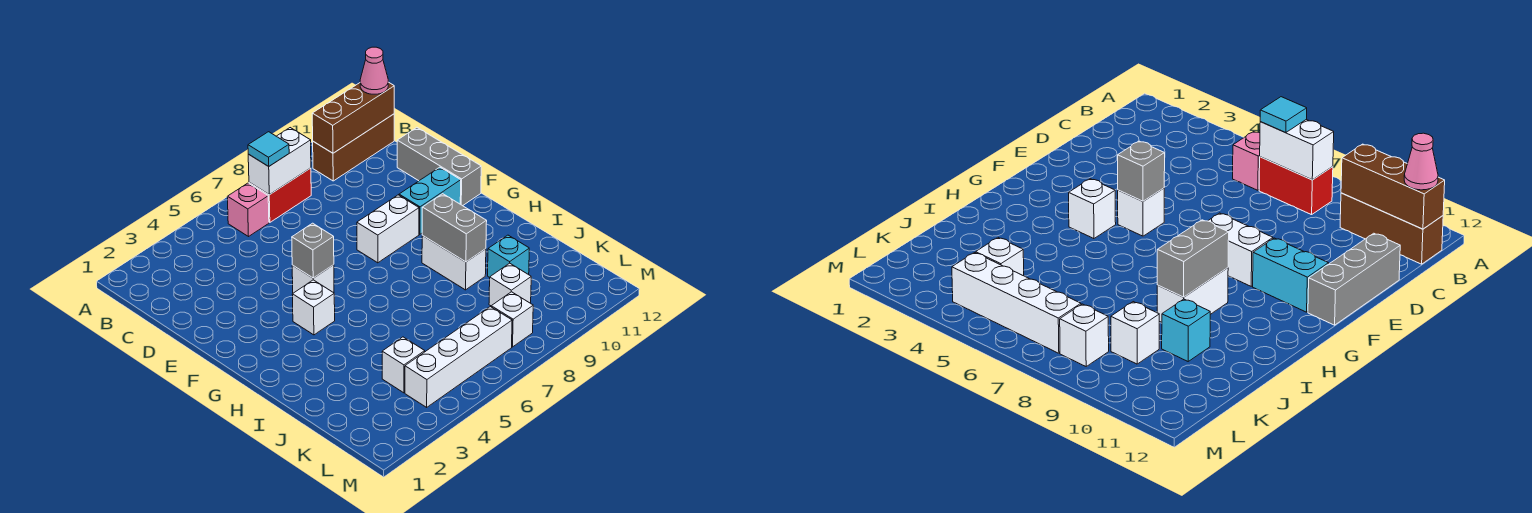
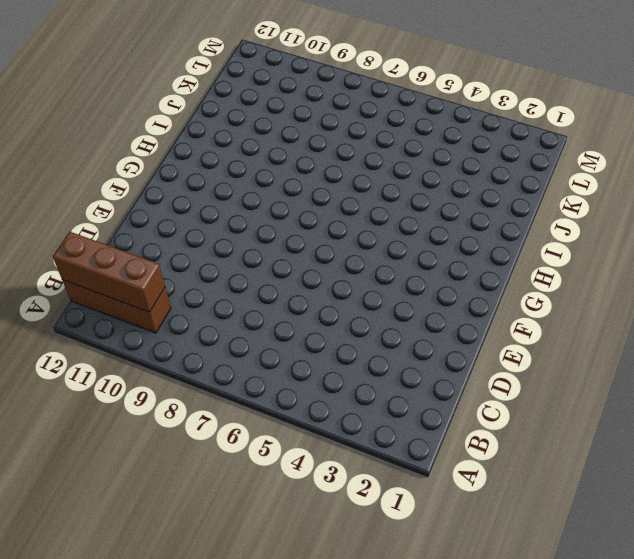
none -> pink 1x1 brick [227,183,269,236]
none -> red 1x2 brick [249,168,311,222]
none -> grey 1x3 brick [397,128,481,206]

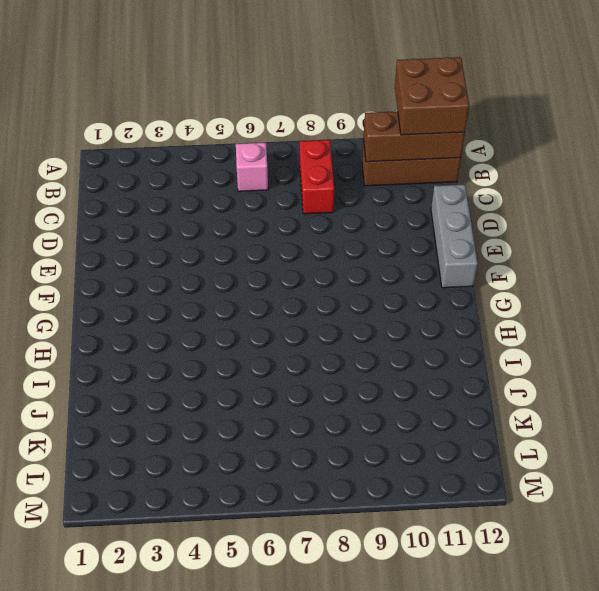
brown 2x2 brick [395,57,469,135] -> pink 1x1 cone [360,47,388,94]
red 1x2 brick [300,140,334,214] -> red 1x2 brick turned to [249,168,311,222]
none -> white 1x1 brick [292,265,334,293]
none -> white 1x2 brick [357,195,419,263]
none -> cyan 1x2 brick [399,167,461,234]

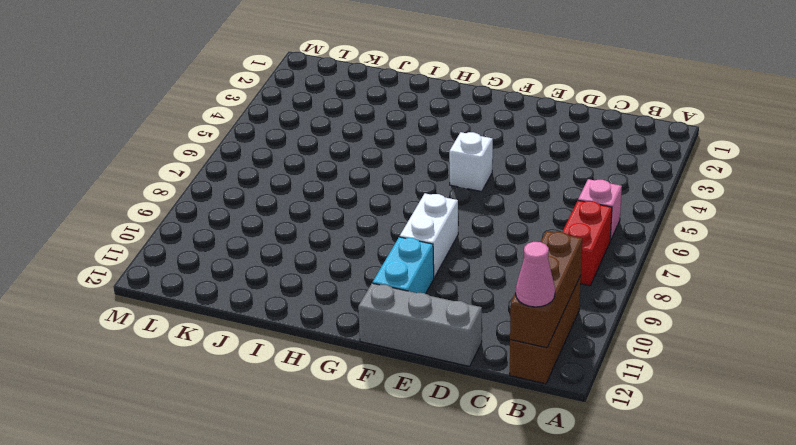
none -> white 1x1 brick [292,280,335,335]
none -> white 1x2 brick [422,236,486,290]
none -> cyan 1x1 brick [488,235,529,278]

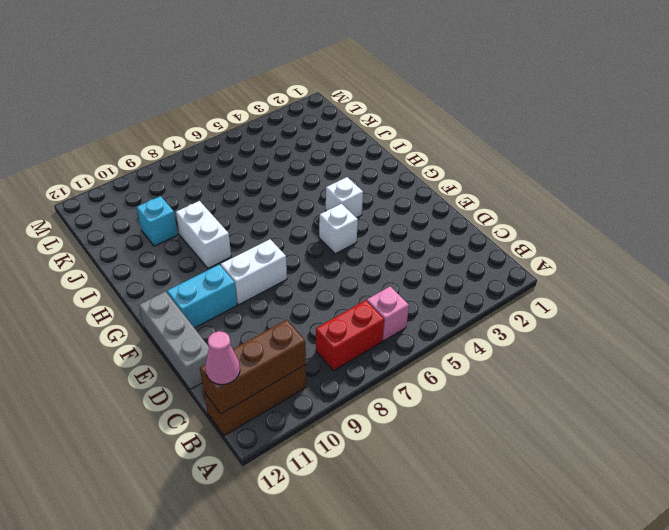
none -> white 1x1 brick [382,337,425,393]
none -> white 1x1 brick [489,263,531,306]
none -> white 1x4 brick [405,307,512,407]

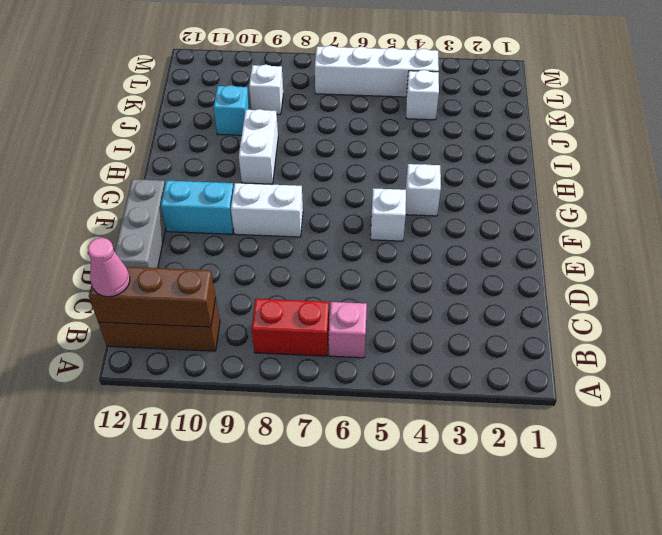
none -> white 1x1 brick [491,292,533,347]
none -> white 1x2 brick [248,128,311,195]
none -> grey 1x1 brick [292,223,334,278]

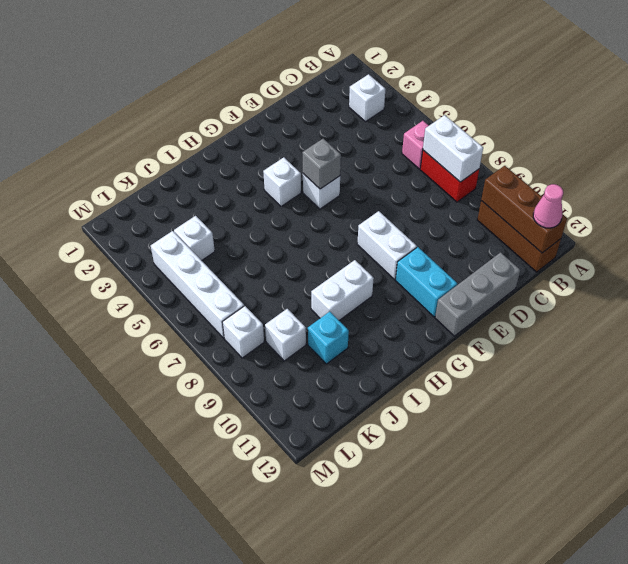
white 1x1 brick [349,74,385,122] -> none
none -> grey 1x2 brick [422,194,487,262]
none -> cyan 1x1 tile [248,132,289,166]

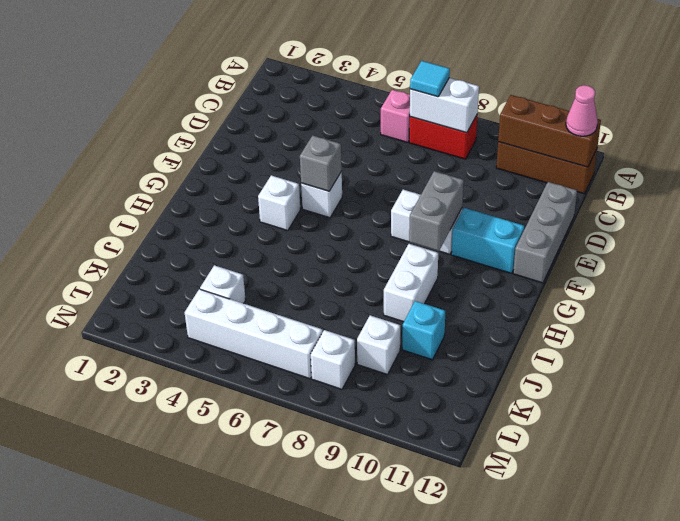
grey 1x2 brick [409,171,464,251] -> grey 1x2 brick moved to [422,194,487,262]

